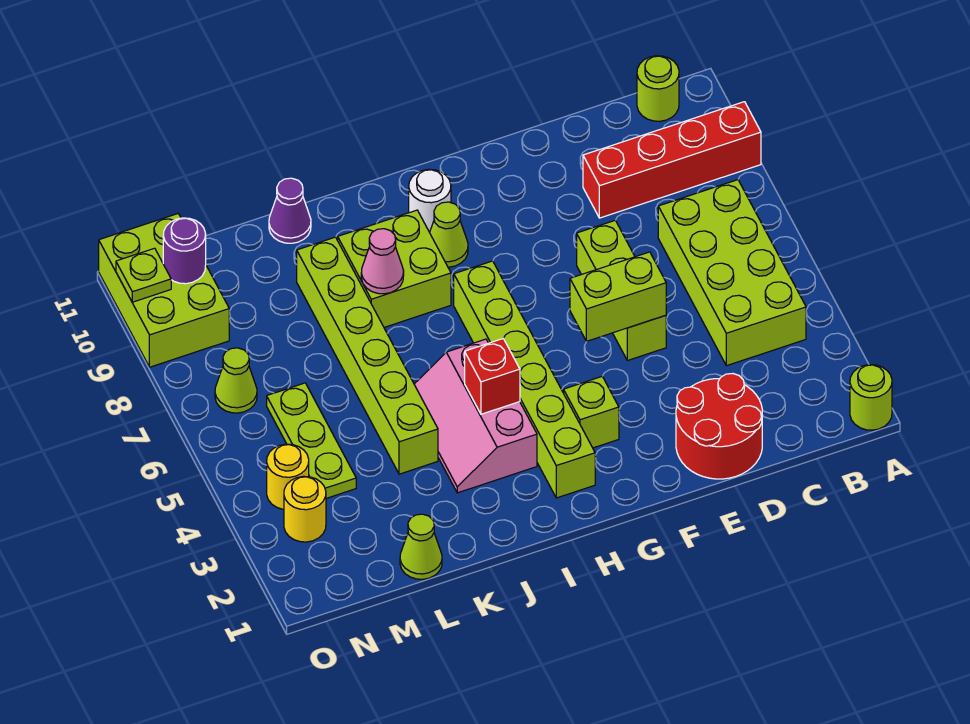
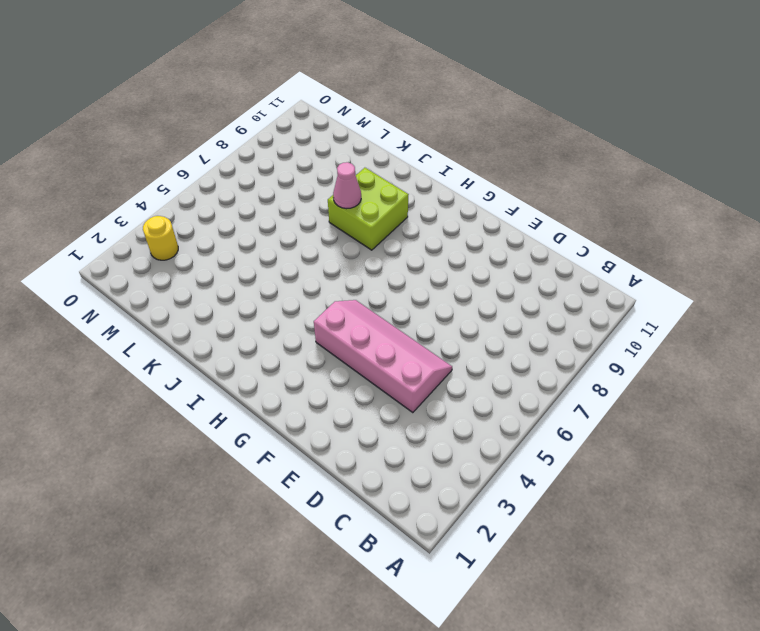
pink 2x4 slope [314,300,452,413] -> lime 1x3 brick [577,220,666,361]
none -> lime 1x1 round brick [850,365,892,430]
none -> red 1x4 brick [583,102,761,218]
none -> lime 2x4 brick [658,180,806,366]

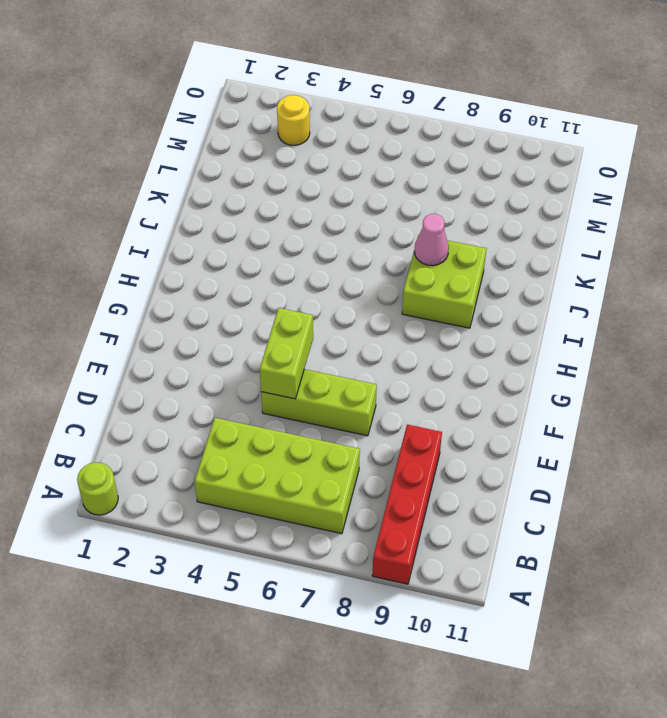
none -> lime 1x1 round brick [637,56,679,121]
none -> red 2x2 round brick [676,373,762,479]
none -> lime 1x1 brick [564,376,619,448]

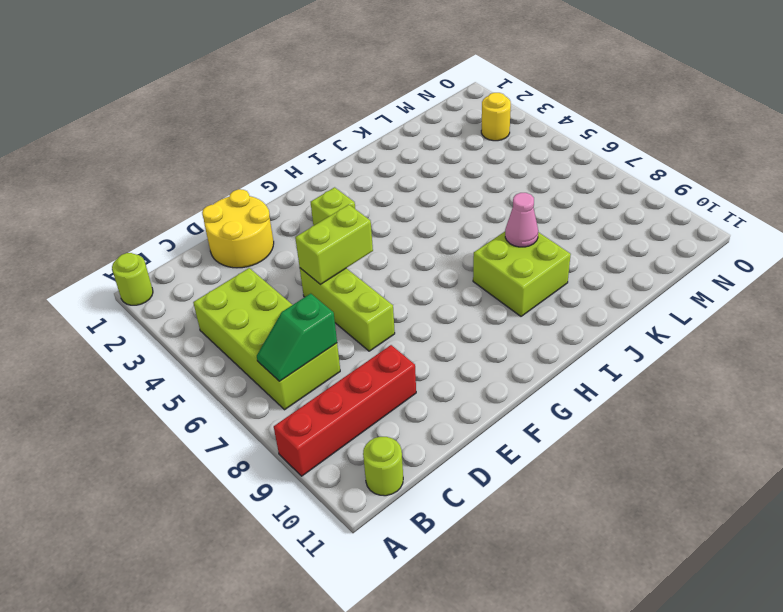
green 1x2 slope [257,294,337,381] -> none
yellow 2x2 round brick [202,189,274,268] -> red 2x2 round brick [676,373,762,479]
none -> lime 1x6 brick [454,261,595,498]
none -> lime 1x1 cone [430,202,468,267]
none -> white 1x1 round brick [409,169,451,232]

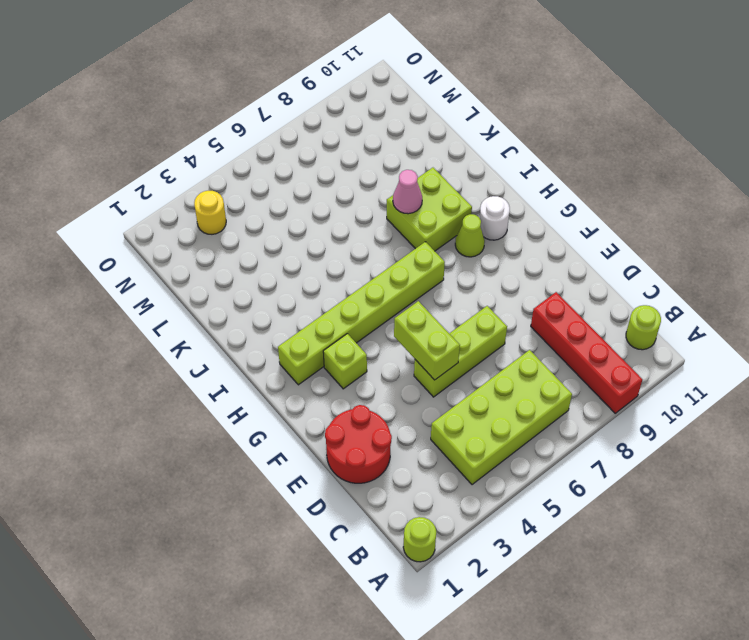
none -> pink 2x3 slope [414,339,537,493]
none -> lime 1x6 brick [297,237,438,474]
none -> purple 1x1 cone [269,178,311,243]

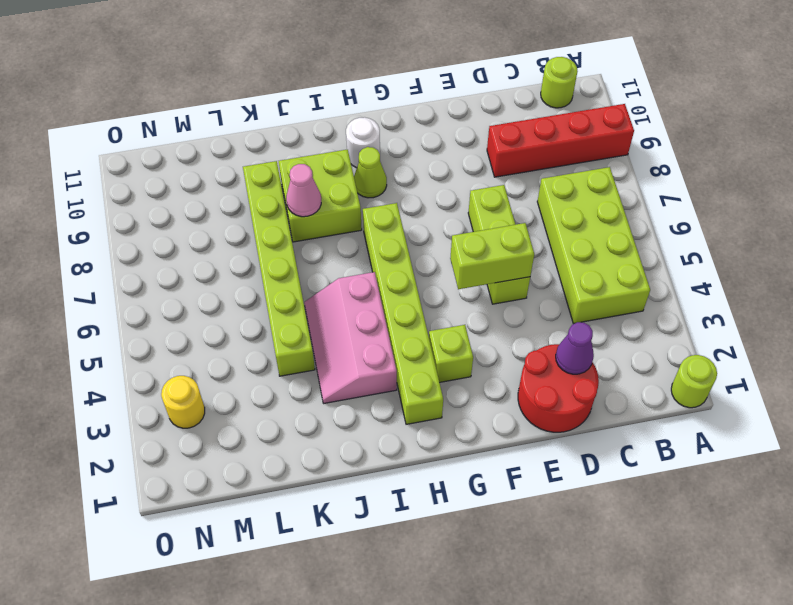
purple 1x1 cone [556,322,594,374] -> purple 1x1 cone moved to [269,178,311,243]
none -> lime 1x1 cone [400,514,442,579]
none -> lime 1x3 plate [267,383,356,498]
none -> yellow 1x1 round brick [267,444,309,509]

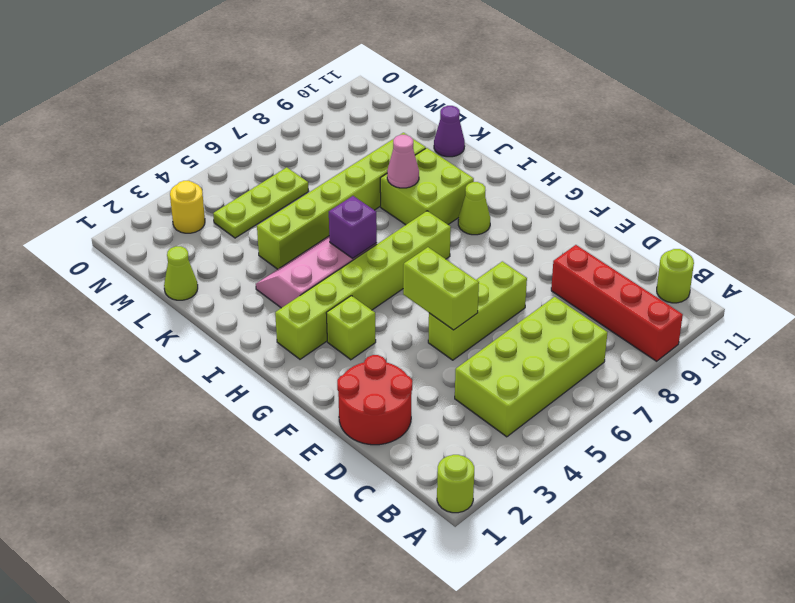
purple 1x1 brick [329,196,377,258] -> none
none -> white 1x1 round brick [409,169,451,232]
none -> yellow 1x1 round brick [267,444,309,509]
none -> lime 1x1 cone [215,348,257,413]

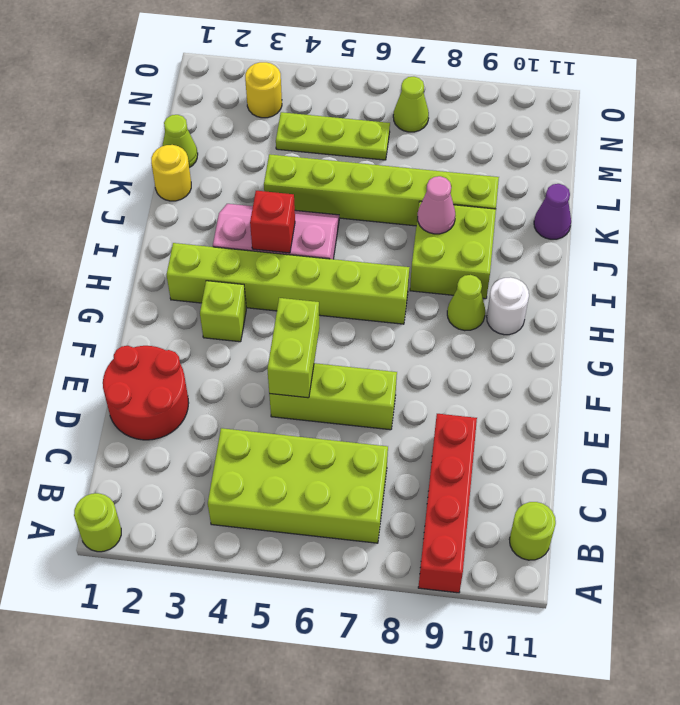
yellow 1x1 round brick [151,145,191,201] -> yellow 1x1 round brick moved to [267,444,309,509]
none -> lime 2x3 brick [99,214,229,367]
none -> purple 1x1 round brick [163,218,206,284]
none -> lime 1x1 plate [116,248,171,302]

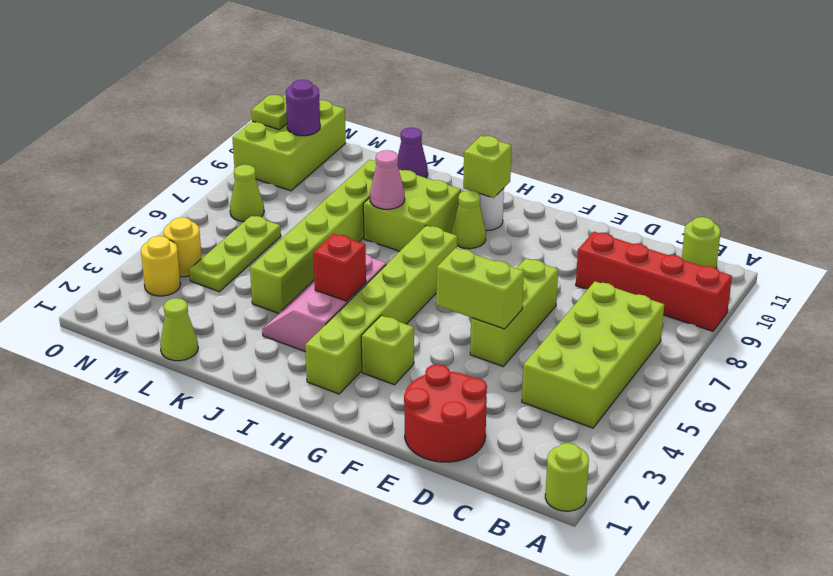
lime 1x1 brick [463,136,512,198] -> none

